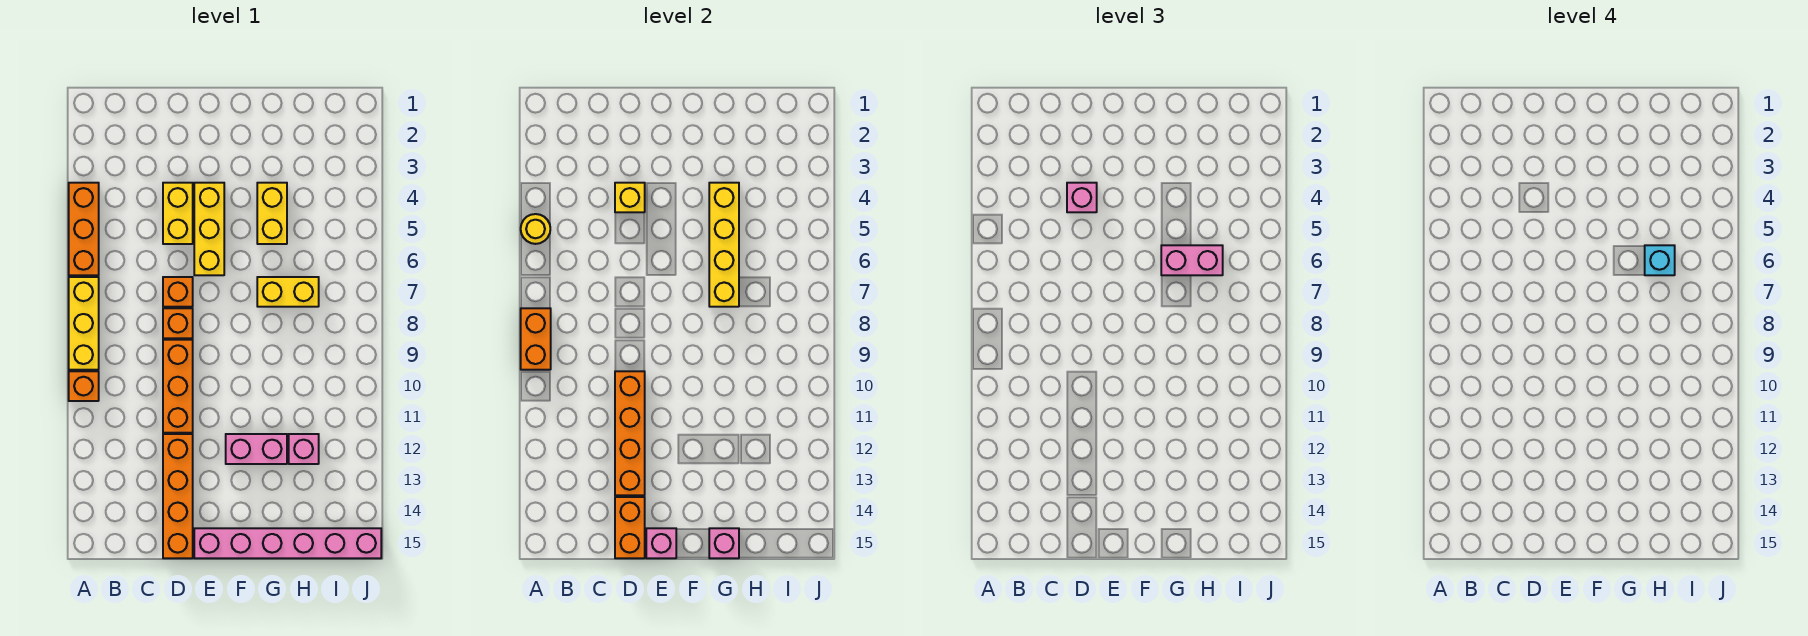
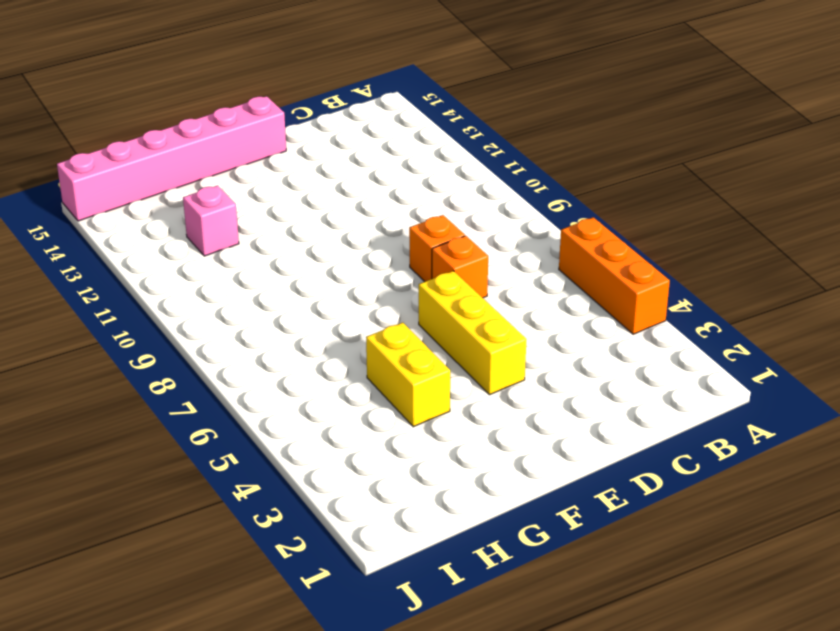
none -> yellow 1x3 brick [69,277,99,370]
none -> orange 1x1 brick [69,371,99,401]
none -> yellow 1x2 brick [163,183,193,244]

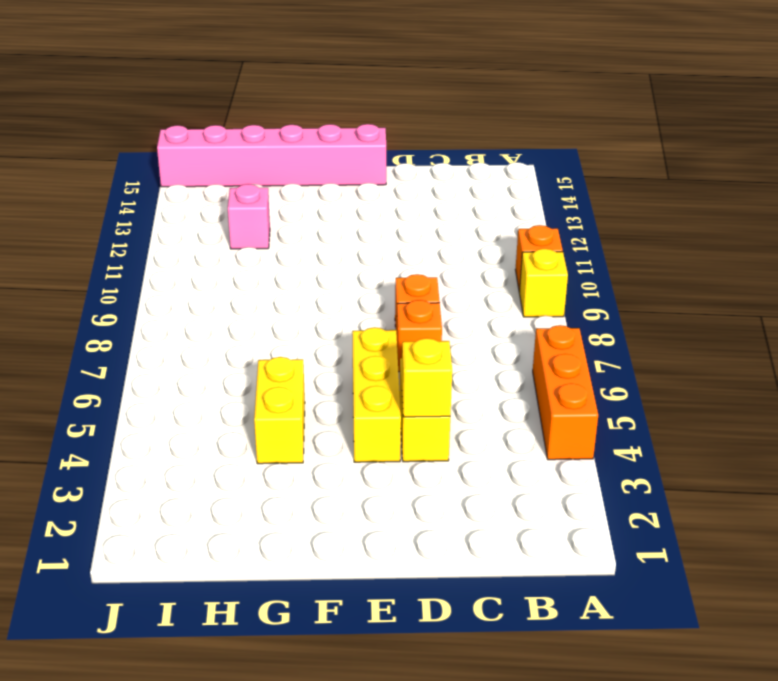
yellow 1x1 brick [519,248,568,317] -> yellow 1x3 brick [69,277,99,370]
none -> orange 1x3 brick [163,340,193,433]
none -> orange 1x4 brick [163,434,193,558]
none -> pink 1x2 brick [226,434,287,464]

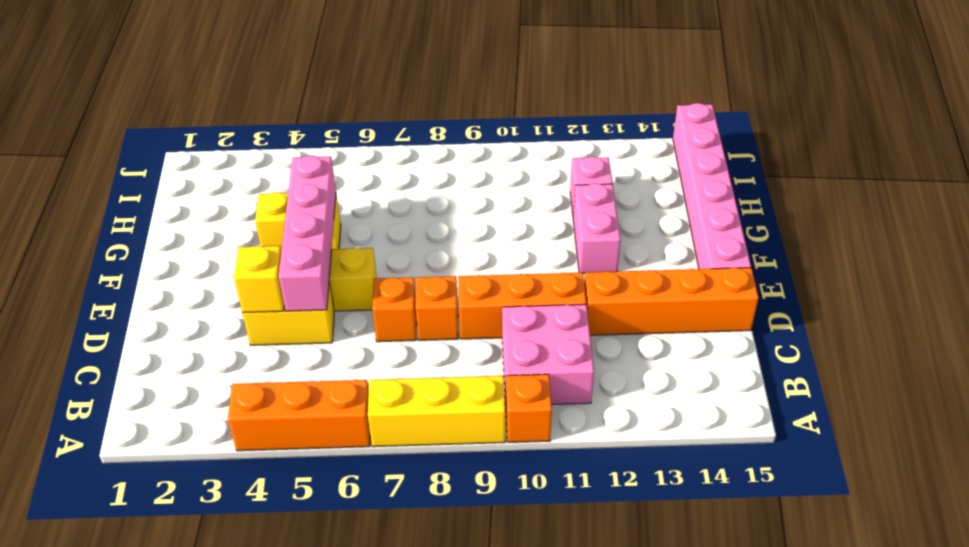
pink 2x2 brick [502,304,594,405] -> none
pink 1x4 brick [279,155,336,311] -> yellow 1x4 brick [709,183,739,307]
none -> yellow 1x2 brick [257,277,319,307]
none -> yellow 1x1 round brick [521,214,550,244]
none -> orange 1x2 brick [521,308,551,370]

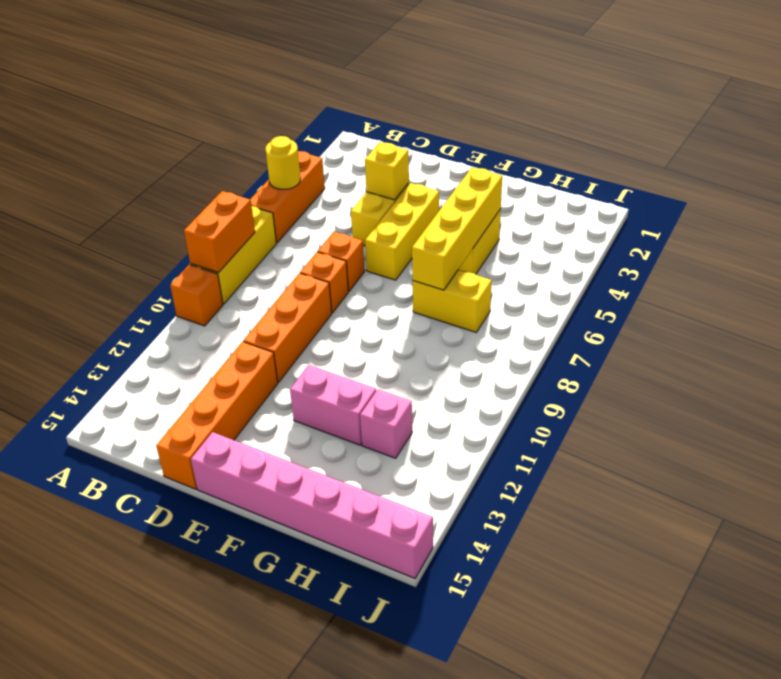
none -> orange 1x4 brick [615,371,645,495]
none -> orange 1x2 brick [615,497,645,558]
none -> pink 1x1 brick [646,528,676,558]

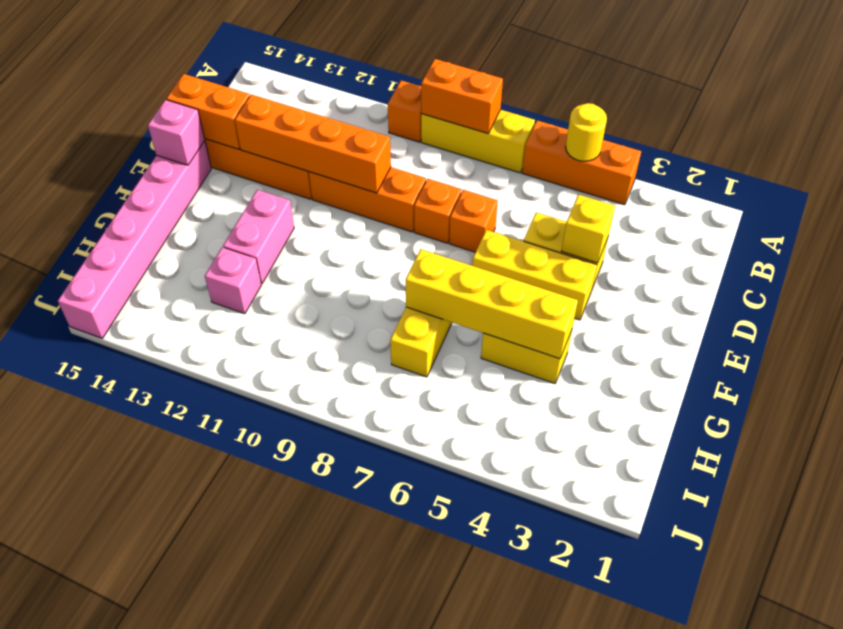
none -> pink 1x1 brick [709,528,739,558]
none -> pink 1x1 brick [1067,183,1097,212]
none -> pink 1x2 brick [1161,245,1223,275]

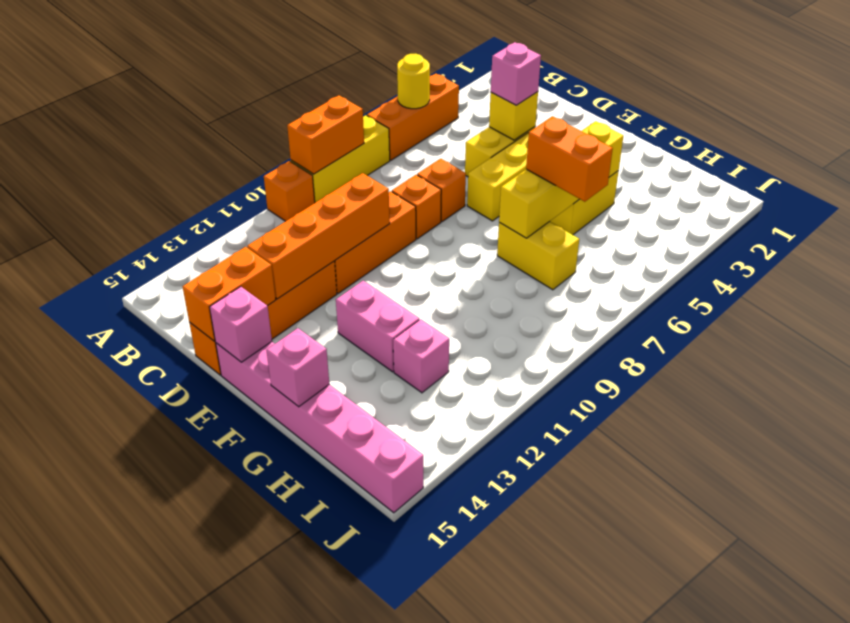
orange 1x2 brick [526,116,613,202] -> pink 1x2 brick [1161,245,1223,275]
none -> cyan 1x1 brick [1645,245,1675,275]

